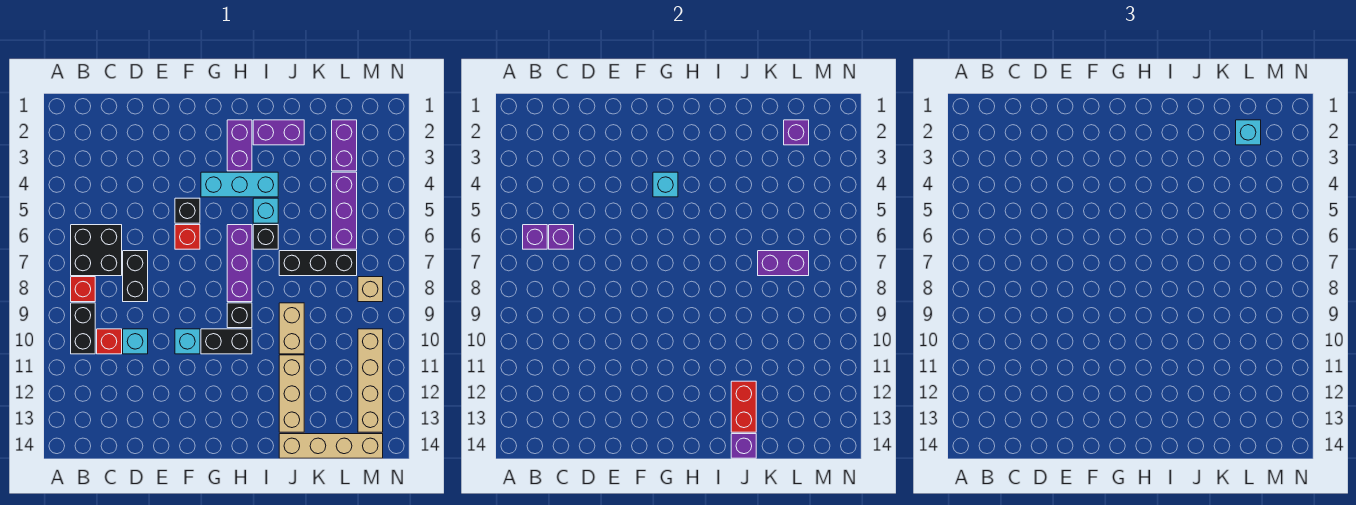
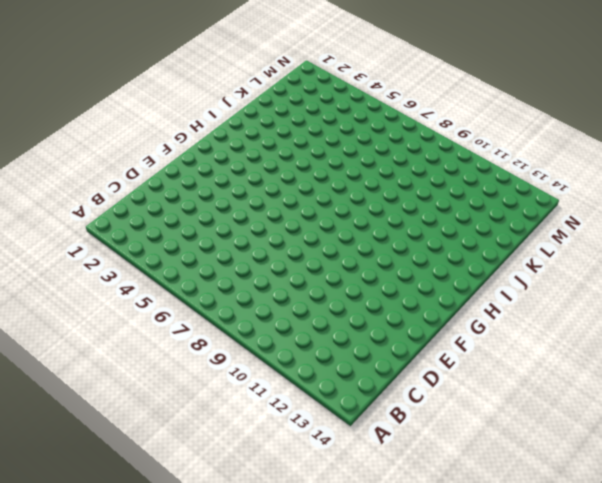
none -> black 2x2 brick [71,225,122,276]
none -> red 1x1 brick [71,277,95,302]
none -> black 1x2 brick [71,303,95,354]
none -> red 1x1 brick [97,329,122,354]

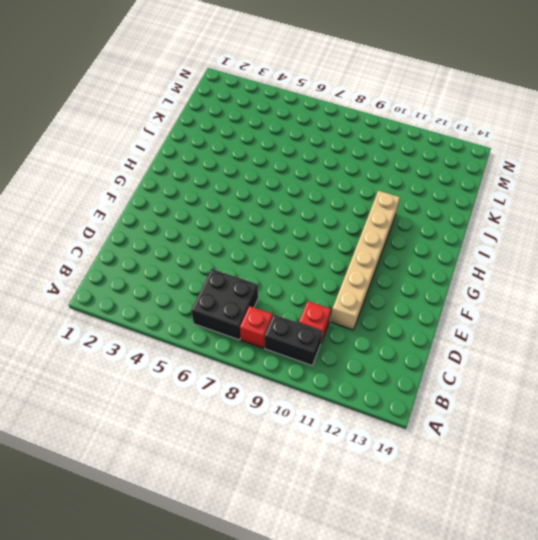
tan 1x6 brick [331,191,400,330] -> none
none -> black 1x2 brick [123,251,148,302]
none -> cyan 1x1 brick [123,329,148,354]
none -> black 1x1 brick [175,198,200,223]
none -> red 1x1 brick [175,225,200,249]

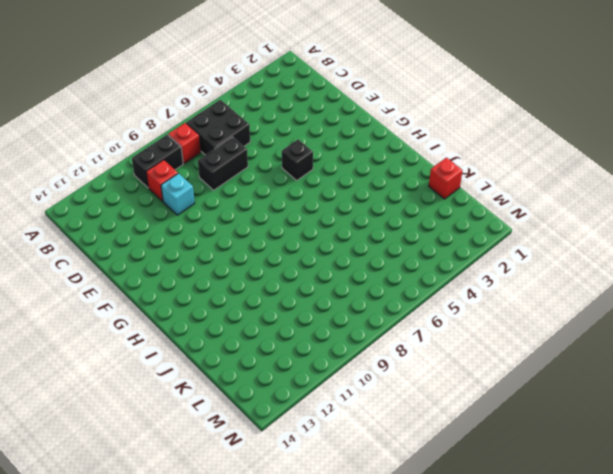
red 1x1 brick [429,157,462,199] -> red 1x1 brick moved to [175,225,200,249]
none -> cyan 1x1 brick [175,329,200,354]
none -> cyan 1x3 brick [201,172,278,197]
none -> black 1x2 brick [201,329,252,354]
none -> purple 1x2 brick [227,120,252,171]

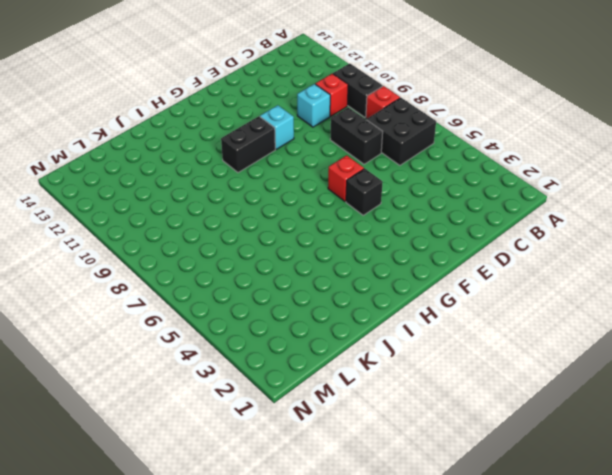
none -> cyan 1x3 brick [201,172,278,197]
none -> purple 1x2 brick [227,120,252,171]
none -> purple 1x3 brick [227,225,252,302]
none -> black 1x1 brick [227,303,252,328]

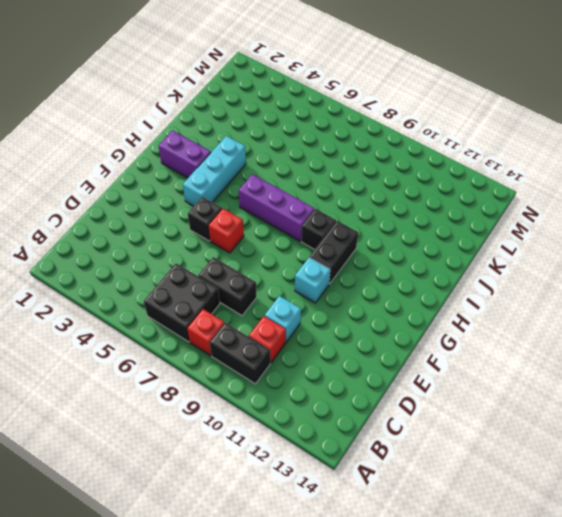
none -> purple 1x2 brick [253,120,304,145]
none -> cyan 1x1 brick [253,198,278,223]
none -> black 1x1 brick [253,225,278,249]
none -> black 1x3 brick [279,251,357,276]

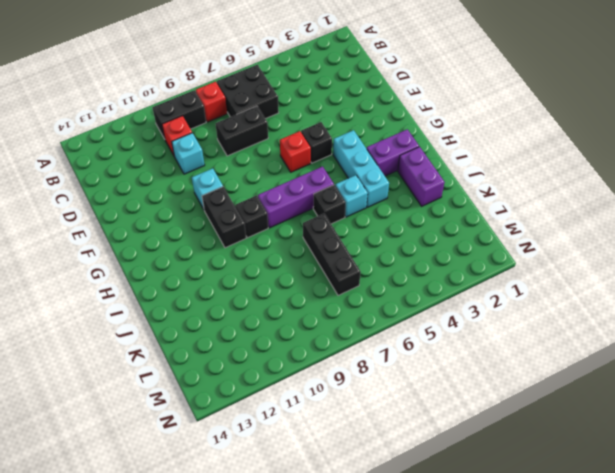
none -> tan 1x2 brick [279,303,304,354]
none -> tan 1x3 brick [279,355,304,432]
none -> tan 1x4 brick [279,434,383,458]
none -> purple 1x2 brick [332,120,357,171]

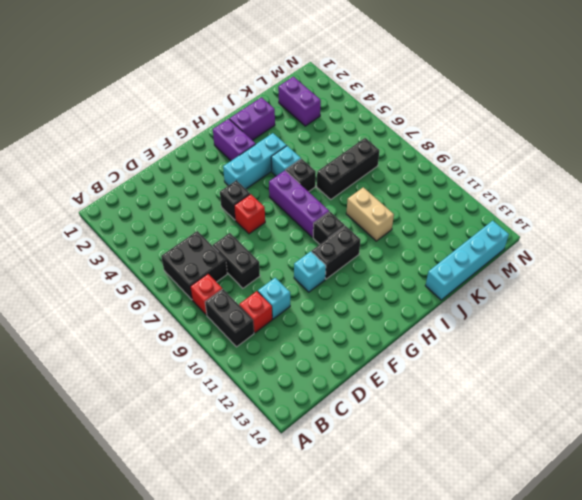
cyan 1x4 brick [425,221,509,300] -> tan 1x4 brick [279,434,383,458]
none -> tan 1x3 brick [279,355,304,432]
none -> purple 1x3 brick [332,172,357,249]
none -> tan 1x1 brick [358,277,383,302]
none -> tan 1x4 brick [358,329,383,432]

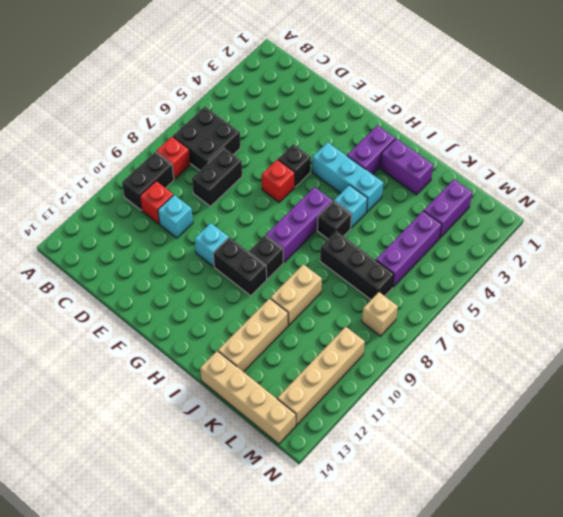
none -> purple 1x1 brick [523,225,547,249]
none -> purple 1x1 brick [549,225,574,249]
none -> cyan 1x1 brick [653,172,678,197]
none -> red 1x2 brick [731,381,756,432]

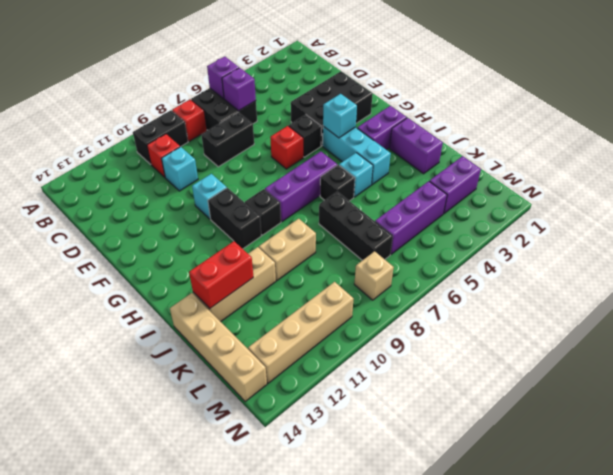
black 2x3 brick [291,71,373,146] -> none
none -> purple 1x1 brick [731,434,756,458]
none -> purple 1x2 brick [758,251,809,276]
none -> purple 1x1 brick [784,120,809,145]
none -> cyan 1x1 brick [1236,120,1261,145]

